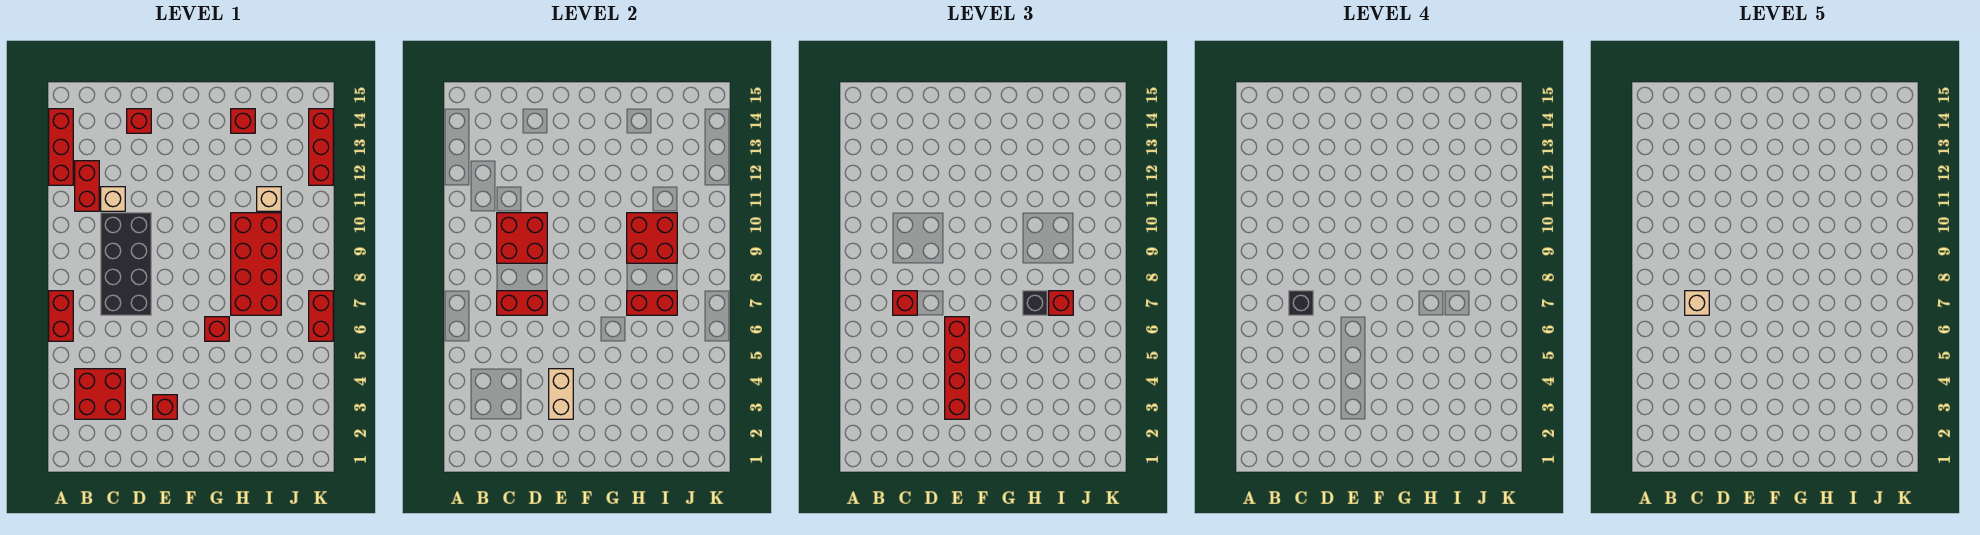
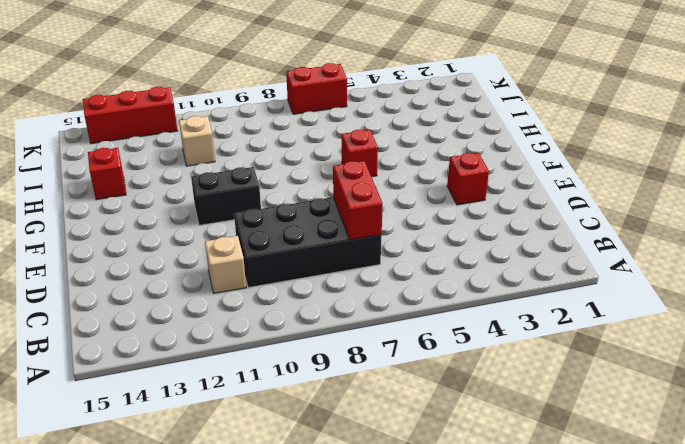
black 1x2 brick [191,167,261,225] -> none
none -> red 1x2 brick [49,291,73,341]
none -> red 1x3 brick [49,109,73,185]
none -> red 2x2 brick [75,369,125,419]

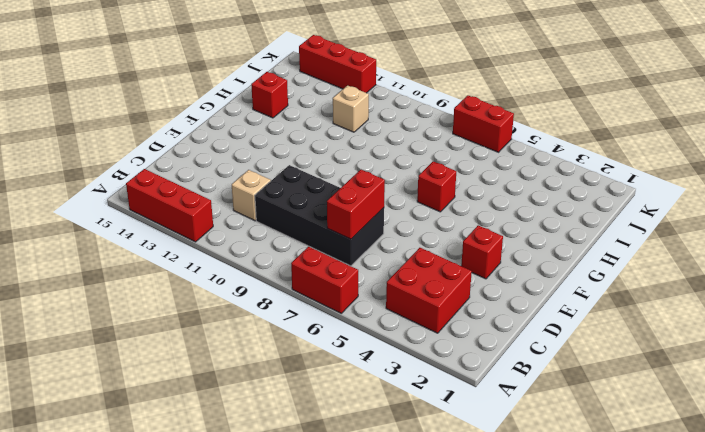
none -> red 1x2 brick [75,161,99,211]
none -> red 1x1 brick [127,109,151,133]
none -> red 2x4 brick [231,213,281,315]

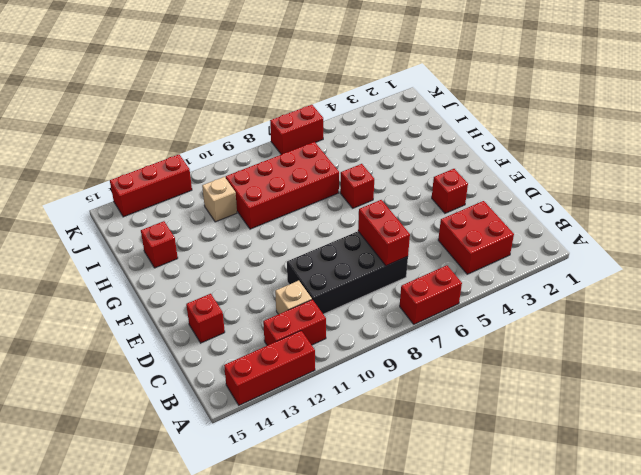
none -> red 2x2 brick [497,213,547,263]
none -> tan 1x2 brick [549,369,573,419]
none -> red 1x2 brick [627,291,677,315]

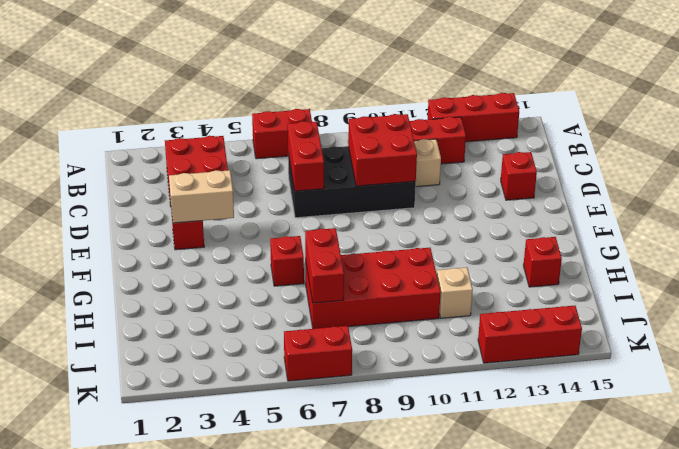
none -> red 2x2 brick [627,213,677,263]
none -> red 1x1 brick [893,291,917,315]
none -> red 1x4 brick [945,317,969,419]

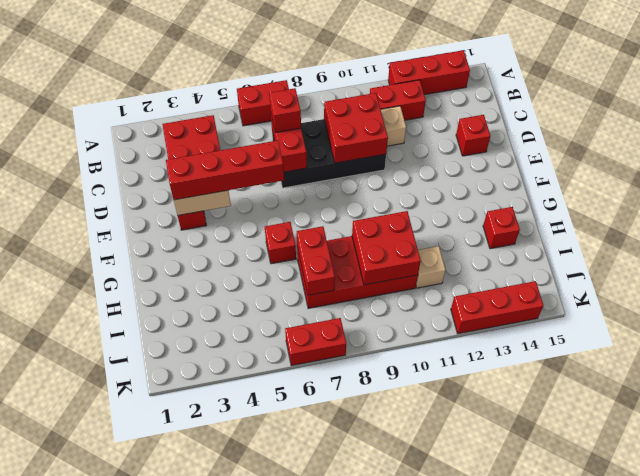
none -> black 1x1 brick [1023,291,1047,315]
none -> red 1x1 brick [1049,291,1073,315]
none -> black 1x1 brick [1289,291,1313,315]

